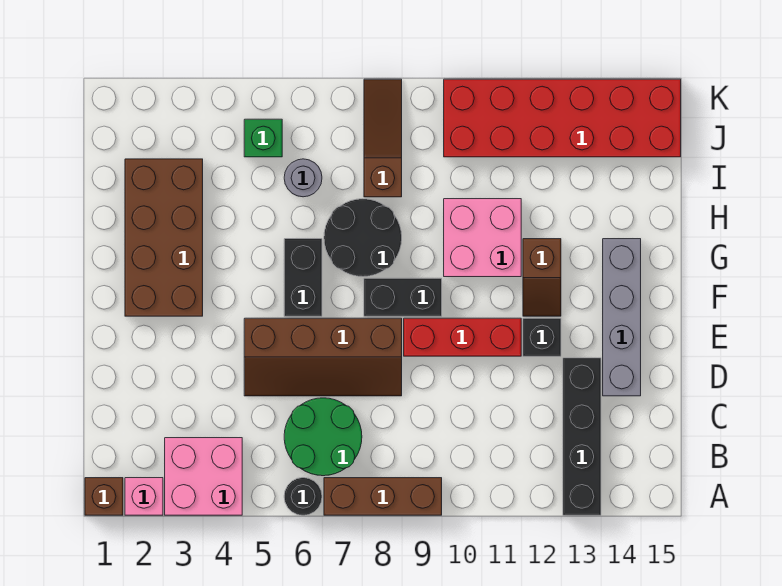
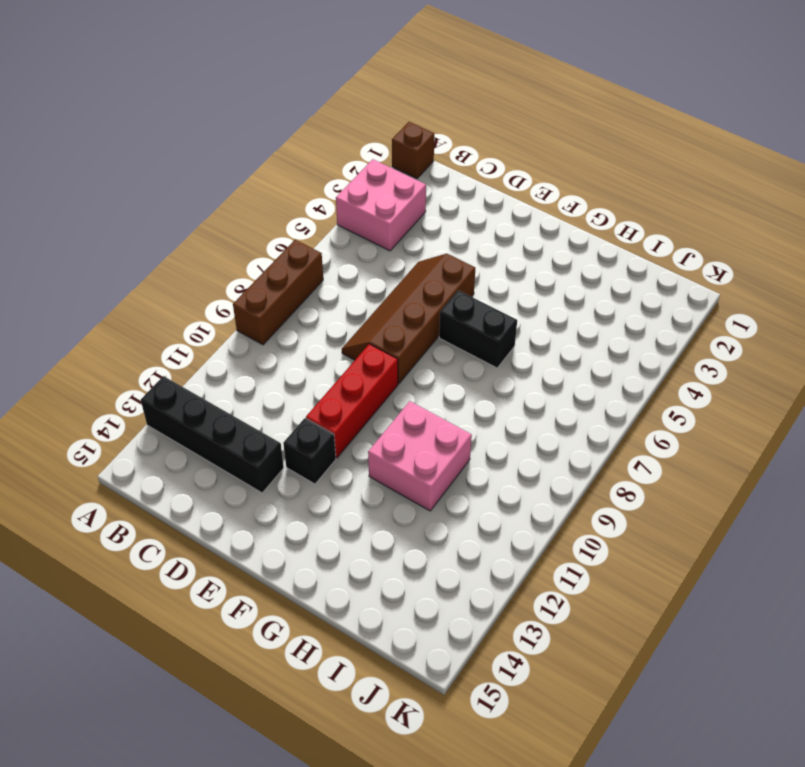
none -> pink 1x1 brick [125,478,163,515]
none -> black 1x1 round brick [284,478,322,515]
none -> green 2x2 round brick [284,398,362,476]

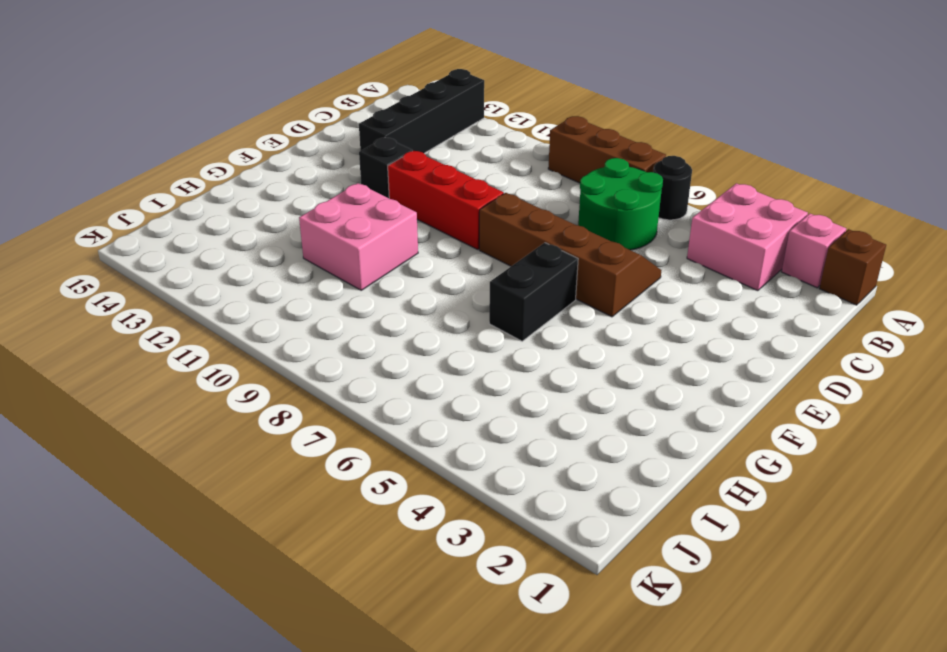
none -> grey 1x4 brick [603,239,641,396]
none -> brown 2x4 brick [125,159,203,316]
none -> black 1x2 brick [364,278,442,316]

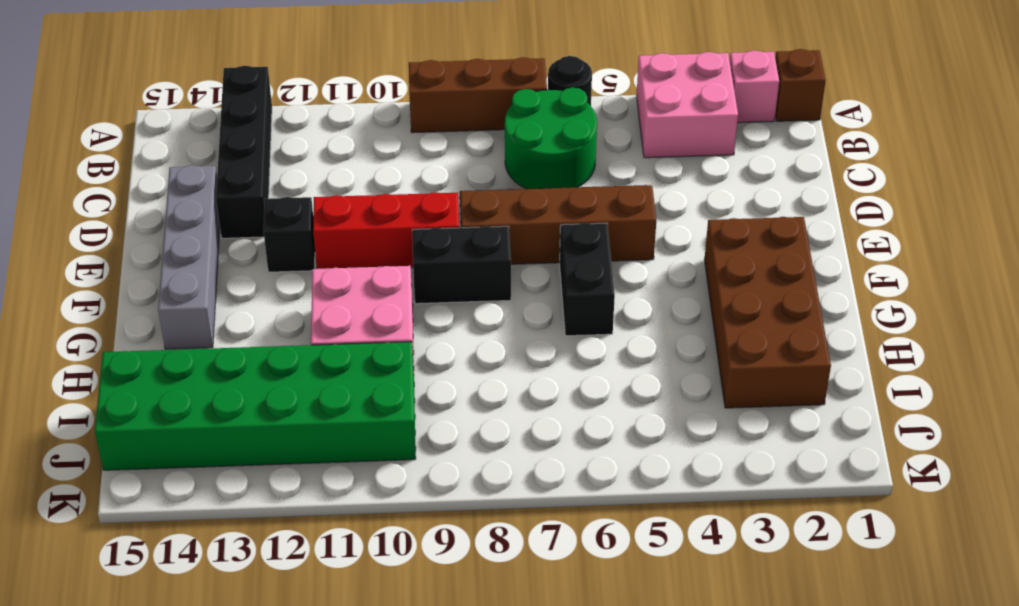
green 2x6 brick [95,342,416,470] -> red 2x6 brick [444,79,681,157]
none -> brown 1x2 slope [523,239,561,316]
none -> black 2x2 round brick [324,199,402,277]
none -> grey 1x1 round brick [284,159,322,197]

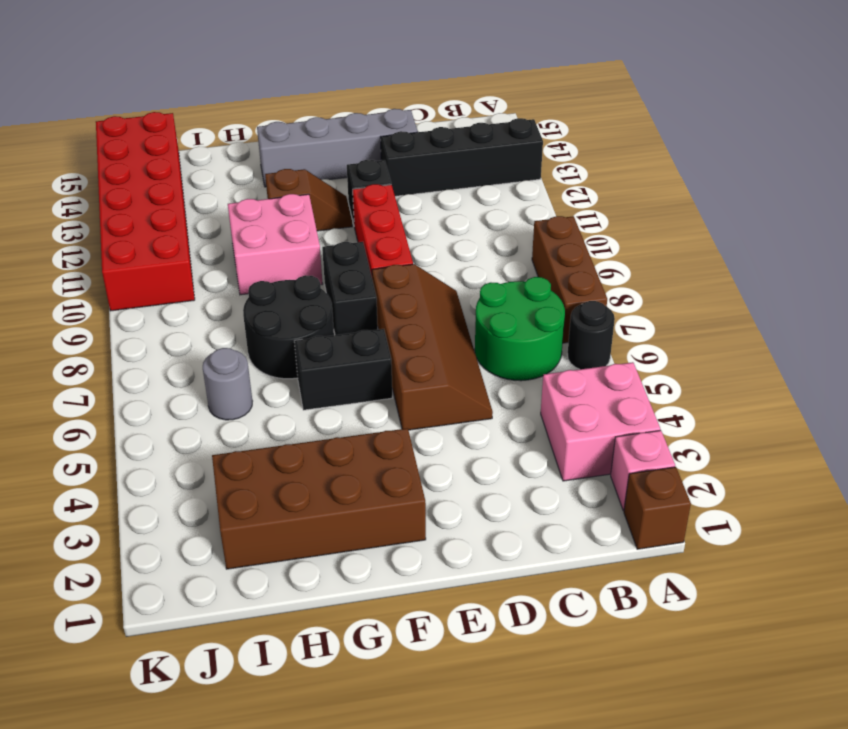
none -> brown 1x3 slope [364,79,402,197]
none -> green 1x1 brick [244,119,282,157]

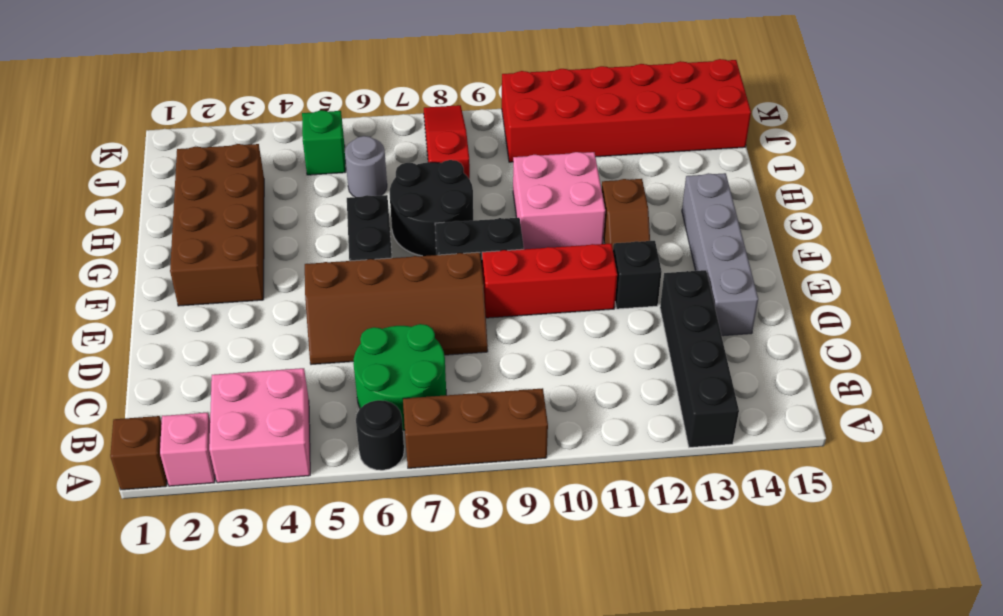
red 1x3 slope [424,105,470,179] -> brown 1x3 slope [364,79,402,197]

